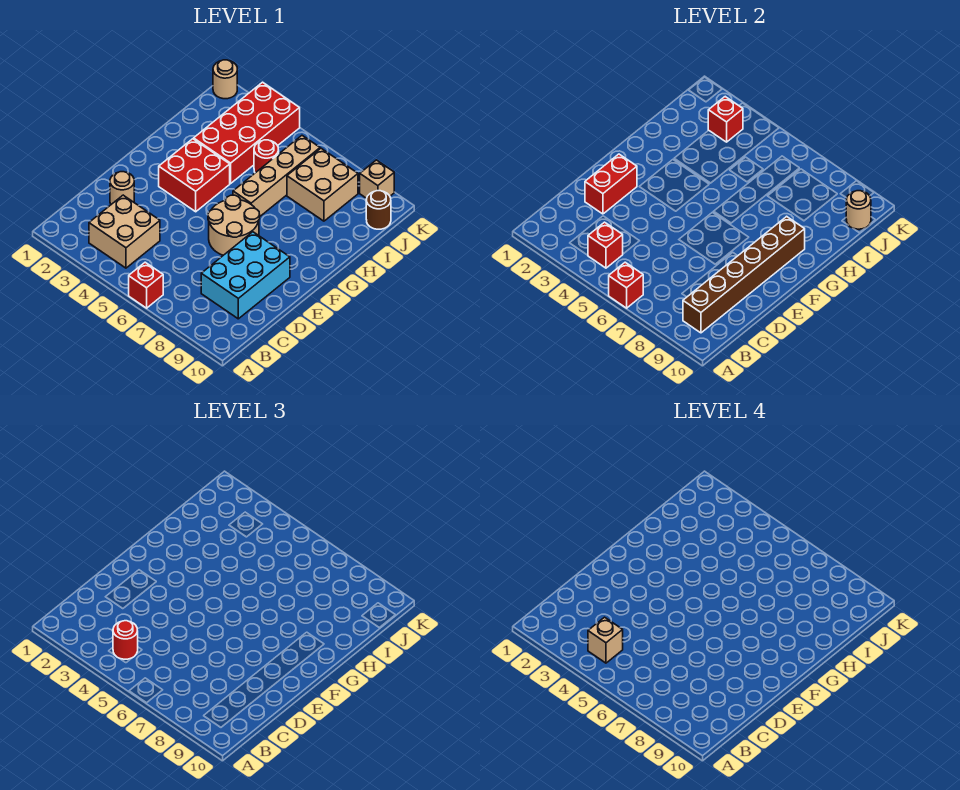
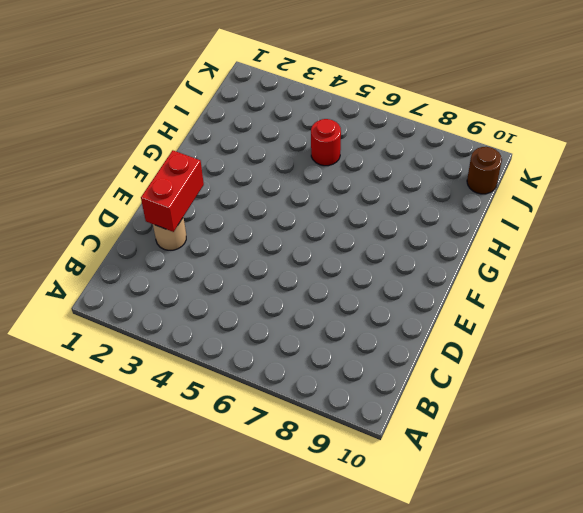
none -> red 1x1 brick [129,262,163,308]
none -> tan 2x2 brick [89,195,160,268]
none -> cyan 2x3 brick [201,232,290,319]

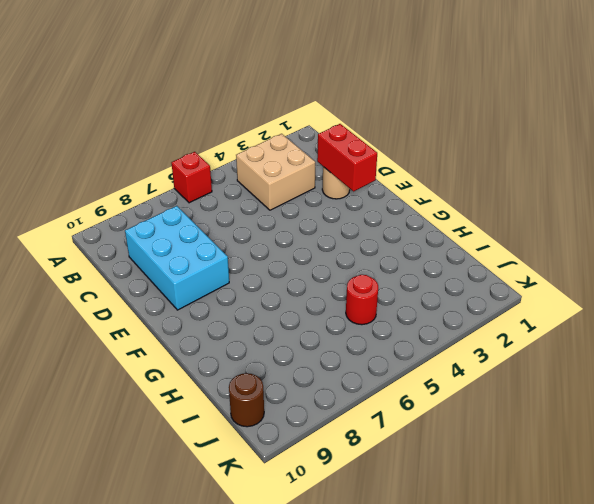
none -> tan 2x2 round brick [208,195,260,255]
none -> red 2x2 brick [159,139,230,212]
none -> tan 1x4 brick [233,136,320,216]

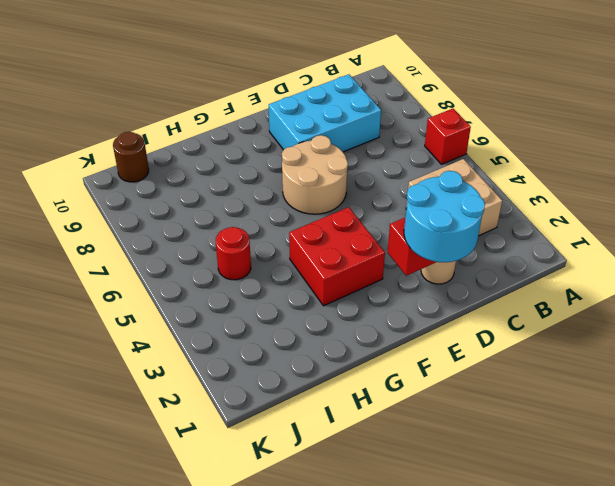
cyan 2x2 round brick [404,171,485,262] -> none
none -> tan 1x4 brick [233,136,320,216]
none -> red 2x4 brick [194,82,300,183]
none -> tan 2x2 brick [287,148,358,221]

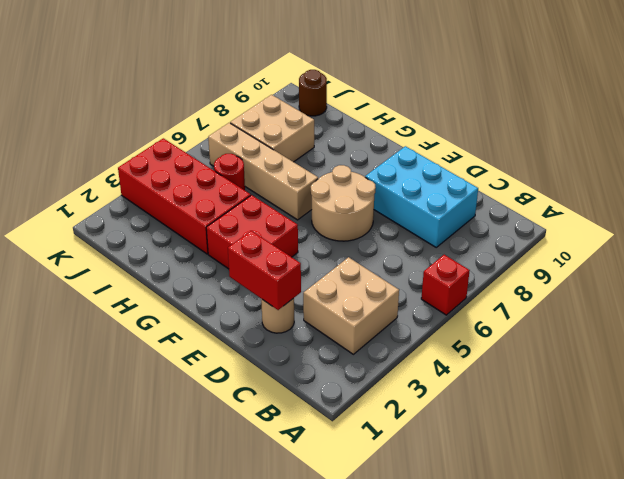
none -> tan 1x1 round brick [213,60,237,99]
none -> tan 1x1 brick [360,160,394,198]
none -> red 1x1 brick [609,262,643,308]

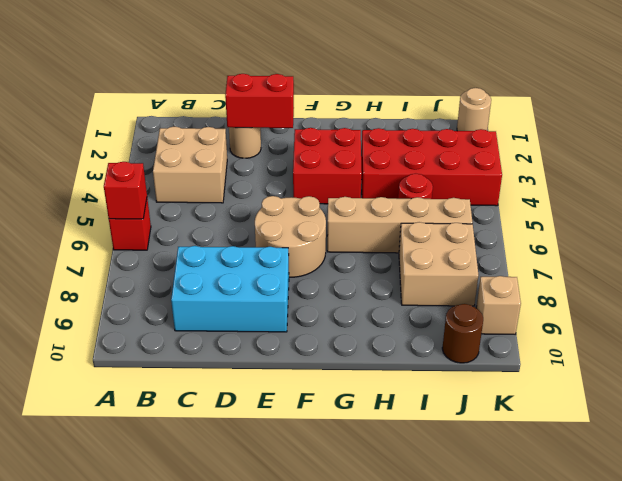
none -> red 1x1 brick [588,222,623,268]
none -> brown 1x6 brick [683,216,805,333]
none -> red 1x1 brick [708,97,743,142]

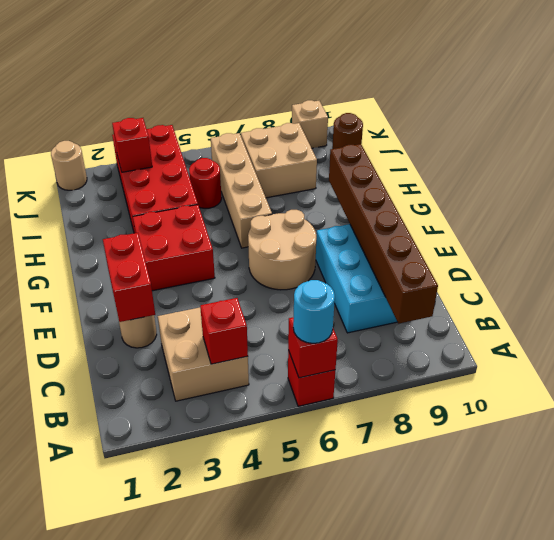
cyan 1x1 round brick [293,280,335,343] -> none
none -> tan 1x1 round brick [846,191,871,229]
none -> red 1x1 round brick [113,621,138,659]
none -> tan 1x1 brick [588,617,623,663]

